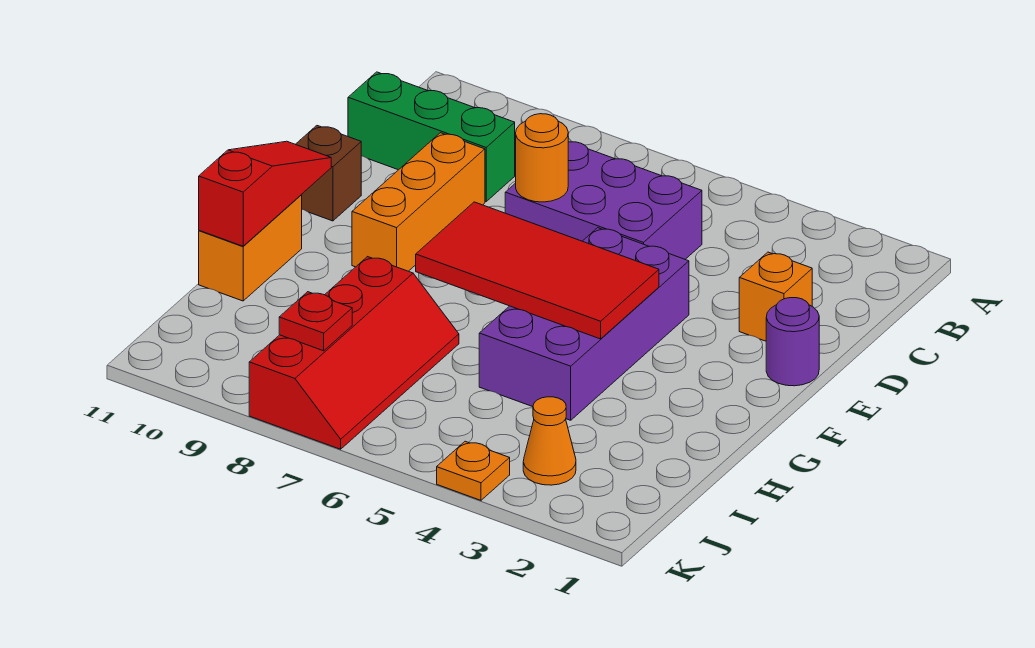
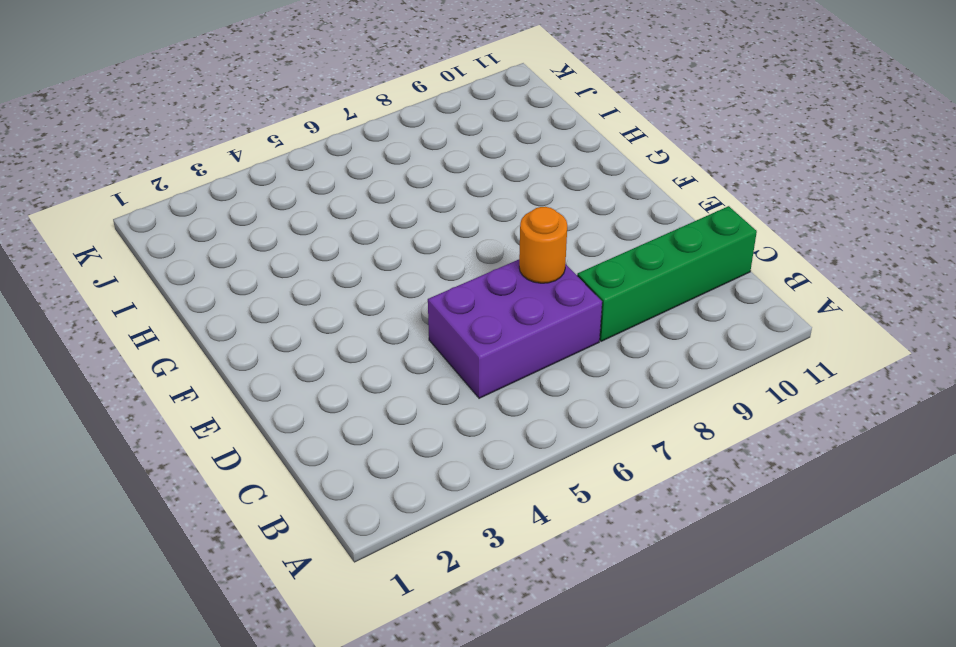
green 1x4 brick [577,206,757,341] -> green 1x3 brick [348,72,515,202]
none -> orange 1x1 brick [739,252,812,341]
none -> orange 1x3 brick [352,133,485,271]
none -> purple 1x1 round brick [766,298,819,386]

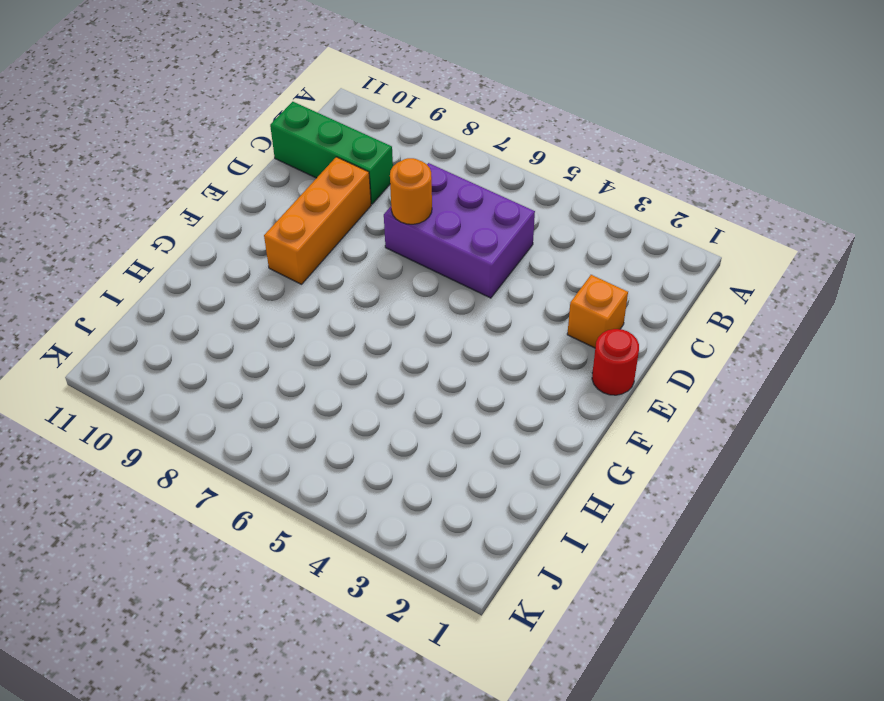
red 1x1 round brick [592,329,639,395] -> purple 1x1 round brick [766,298,819,386]
none -> purple 2x4 brick [479,228,689,420]
none -> brown 1x1 brick [296,126,361,221]
none -> orange 1x2 brick [199,195,302,301]

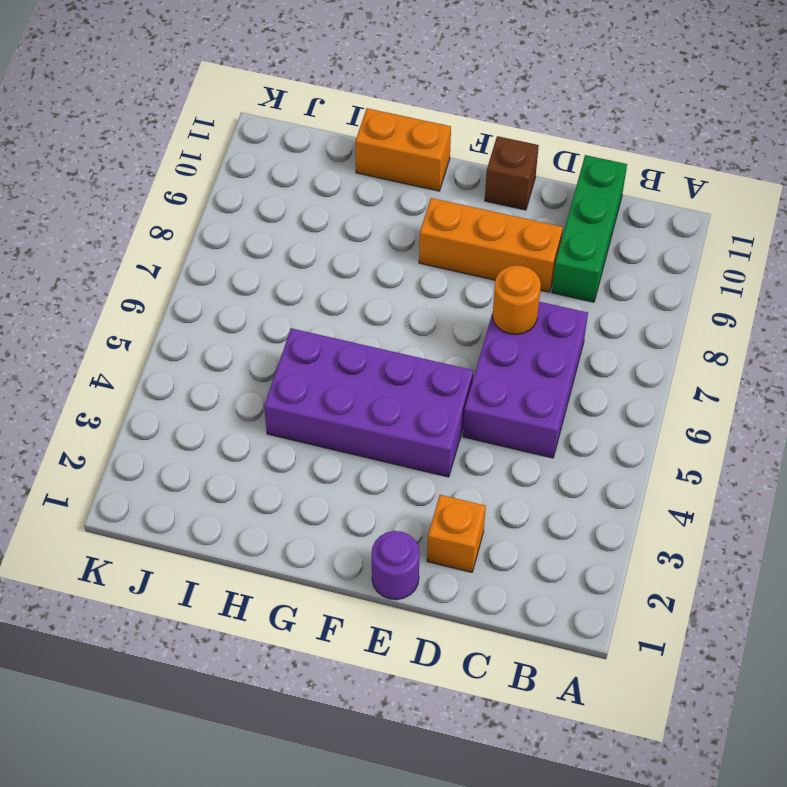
none -> red 2x4 slope [249,257,459,449]
none -> orange 1x1 cone [523,397,576,485]
none -> orange 1x1 plate [437,441,510,500]

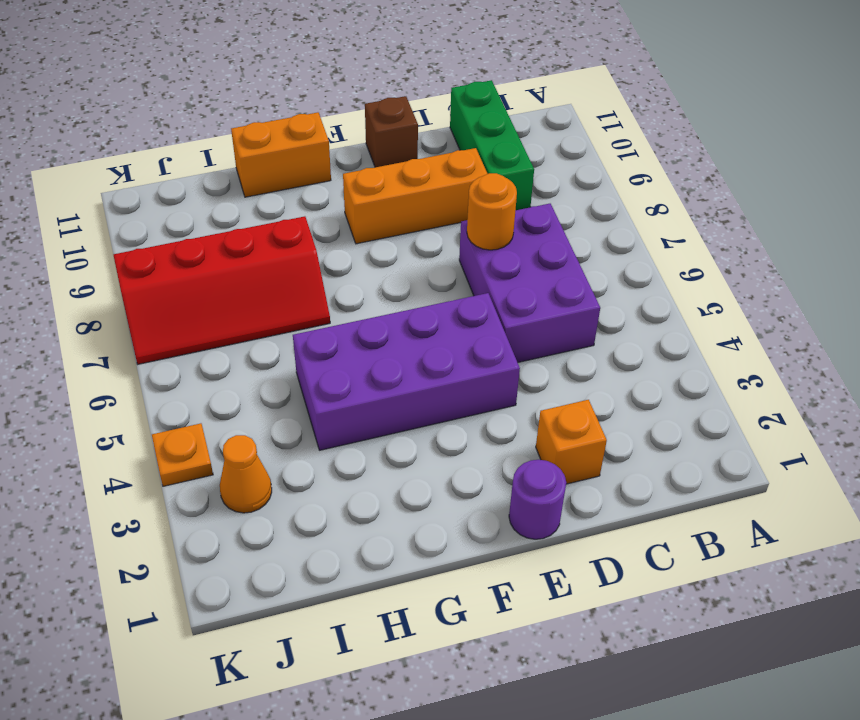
none -> red 2x4 tile [416,202,659,339]
none -> red 1x3 slope [199,141,331,246]
none -> red 1x1 plate [279,292,352,351]

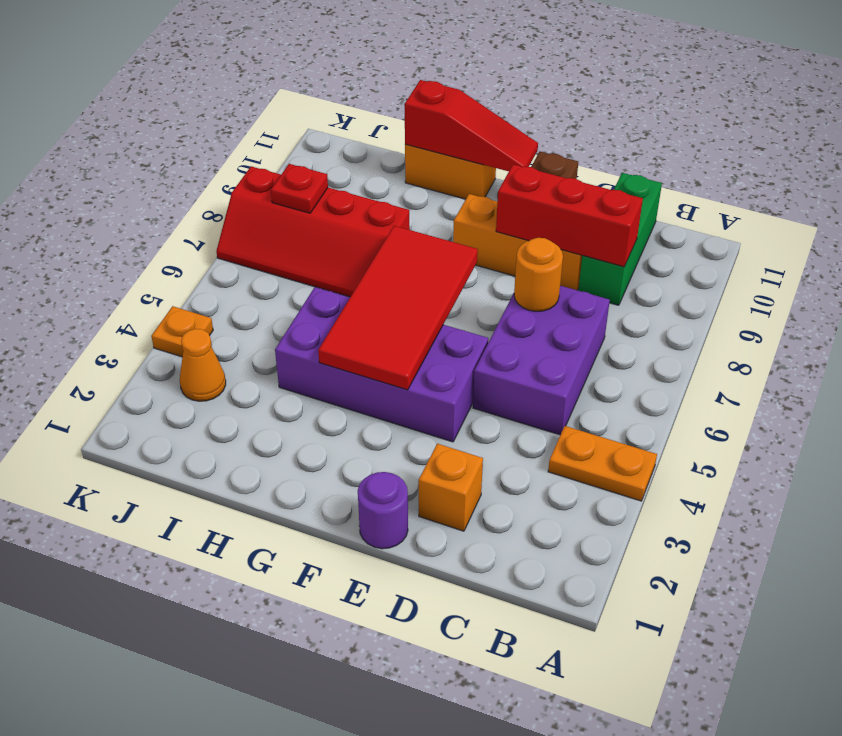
orange 1x2 plate [548,426,657,501] -> none
red 1x3 brick [496,164,643,267] -> none

